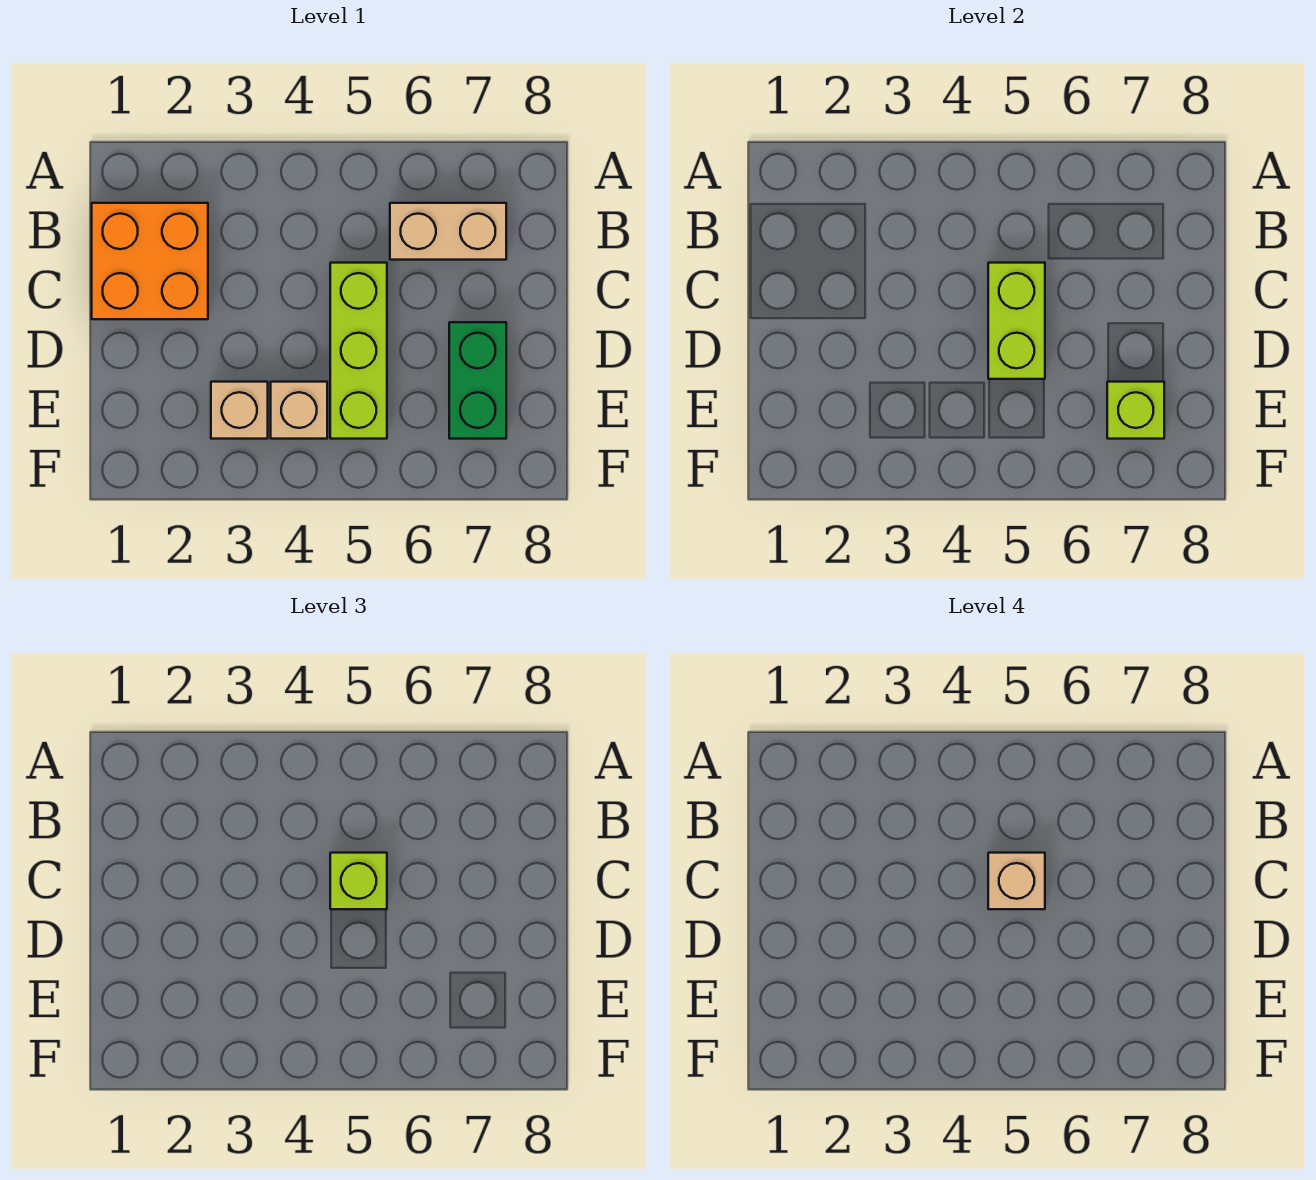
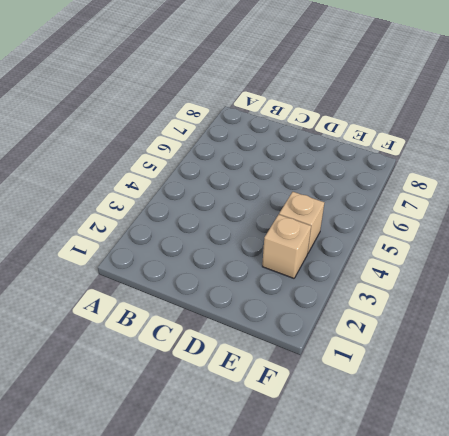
none -> orange 2x2 brick [92,203,208,319]
none -> tan 1x2 brick [390,203,506,260]

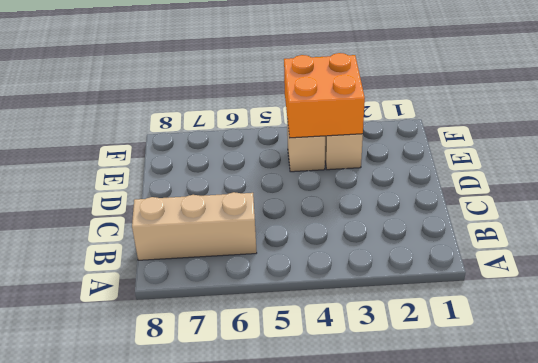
tan 1x3 brick [132,192,257,260] -> tan 1x2 brick [390,203,506,260]
orange 2x2 brick [284,53,365,138] -> orange 2x2 brick moved to [92,203,208,319]
none -> lime 1x3 brick [330,263,387,439]
none -> green 1x2 brick [449,322,506,439]

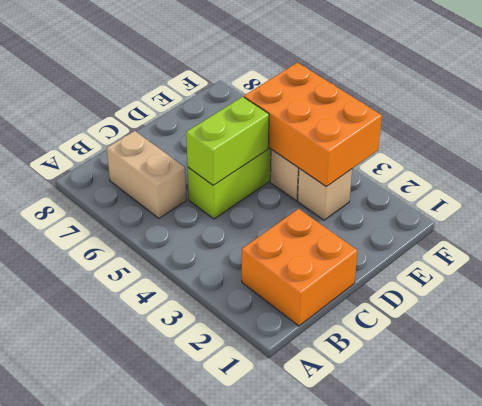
orange 2x3 brick [244,62,382,187] -> none
none -> green 1x2 brick [449,322,506,439]
none -> lime 1x1 brick [1107,382,1164,439]

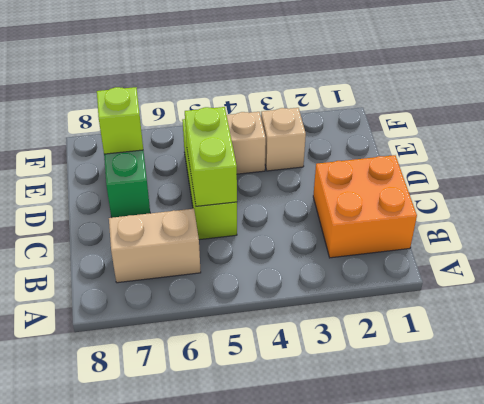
none -> lime 1x1 brick [330,853,387,909]
none -> tan 1x1 brick [988,853,1045,909]

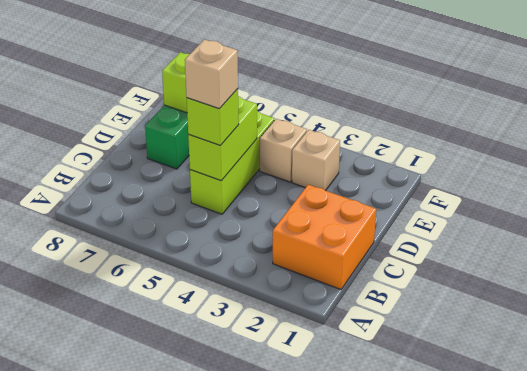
none -> tan 1x2 brick [390,203,506,260]

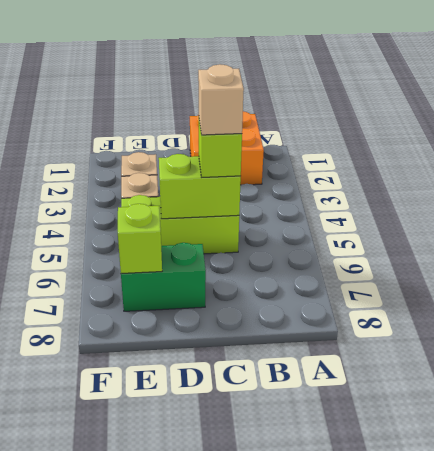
none -> tan 1x2 brick [390,203,506,260]

